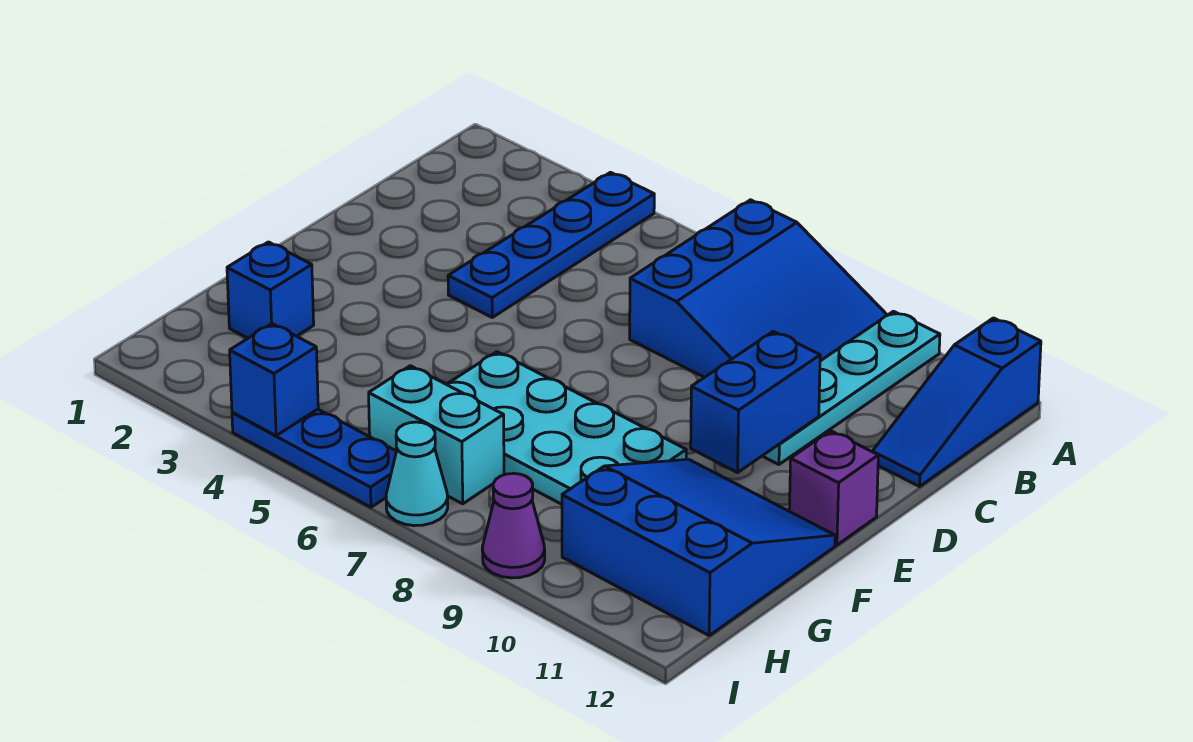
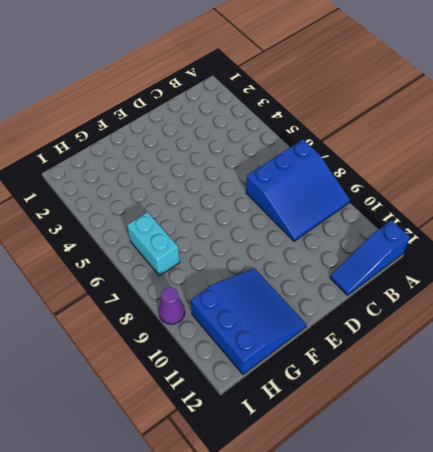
none -> blue 1x4 plate [448,172,654,317]
none -> cyan 1x4 plate [763,311,940,464]
none -> purple 1x1 brick [789,431,878,545]

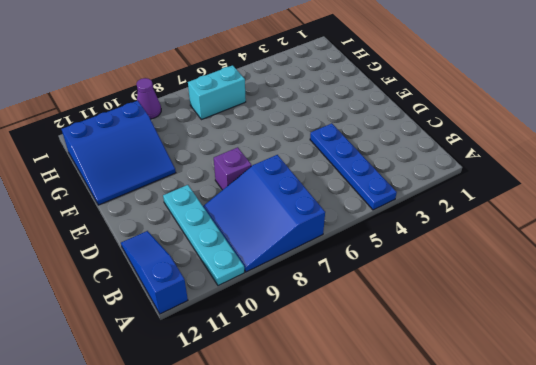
purple 1x1 brick [214,147,252,190] -> purple 1x1 brick moved to [789,431,878,545]
none -> cyan 2x4 plate [446,352,686,504]
none -> blue 1x1 brick [227,242,314,338]
none -> blue 1x3 plate [232,409,396,507]

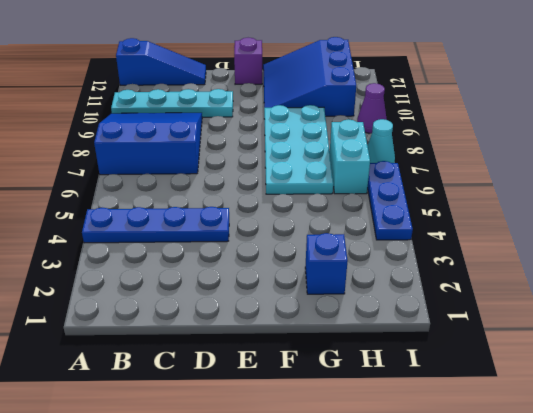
none -> blue 1x2 brick [691,331,820,473]
none -> blue 1x1 brick [230,324,318,436]

